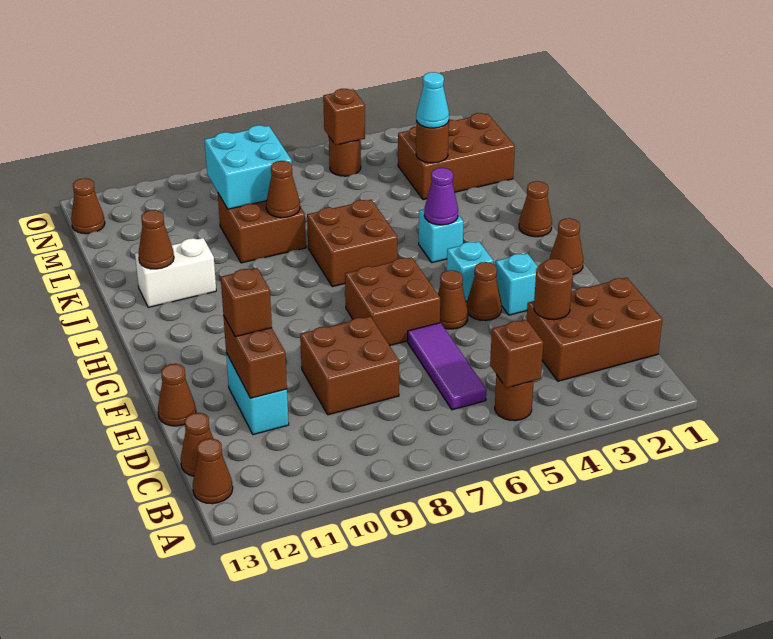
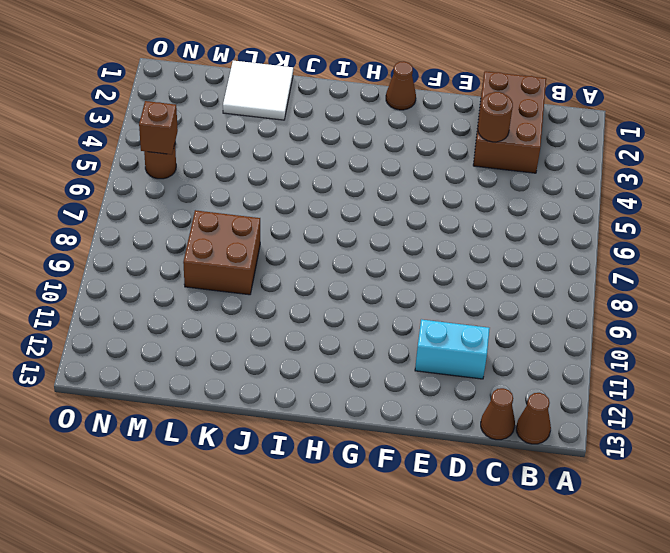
white 2x2 tile [223,61,293,120] -> brown 2x3 brick [398,113,515,200]
none -> brown 1x1 round brick [495,375,534,421]
none -> purple 1x3 tile [407,323,486,410]
none -> brown 2x2 brick [300,316,399,415]
none -> brown 1x1 cone [158,364,196,426]

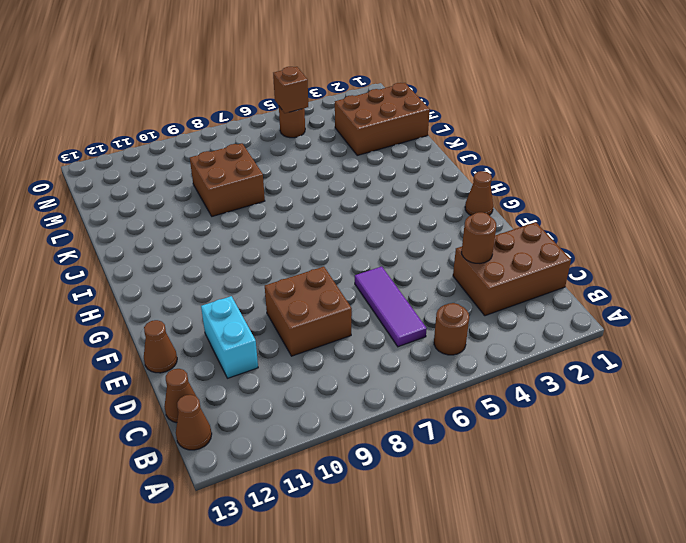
none -> cyan 1x1 brick [495,253,538,315]
none -> brown 1x1 cone [467,262,502,321]
none -> brown 1x1 cone [438,270,468,329]
none -> brown 2x2 brick [345,257,440,346]

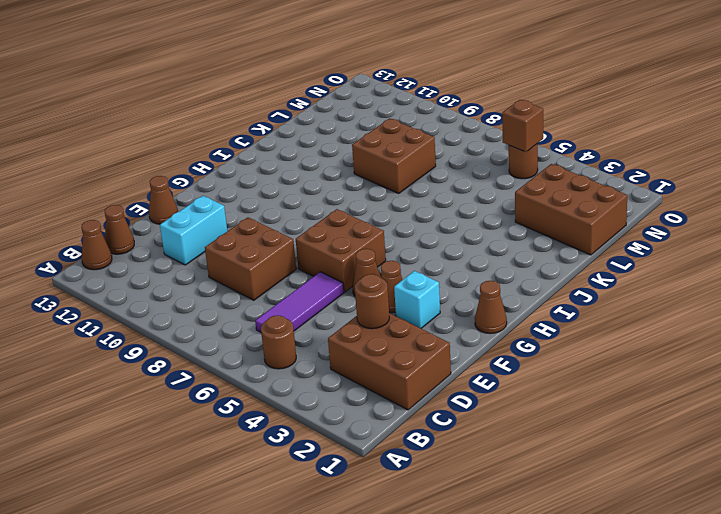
none -> cyan 1x1 brick [447,241,493,301]
none -> brown 1x1 cone [519,181,552,237]
none -> cyan 1x1 brick [419,209,464,263]
none -> brown 2x2 brick [307,200,397,287]

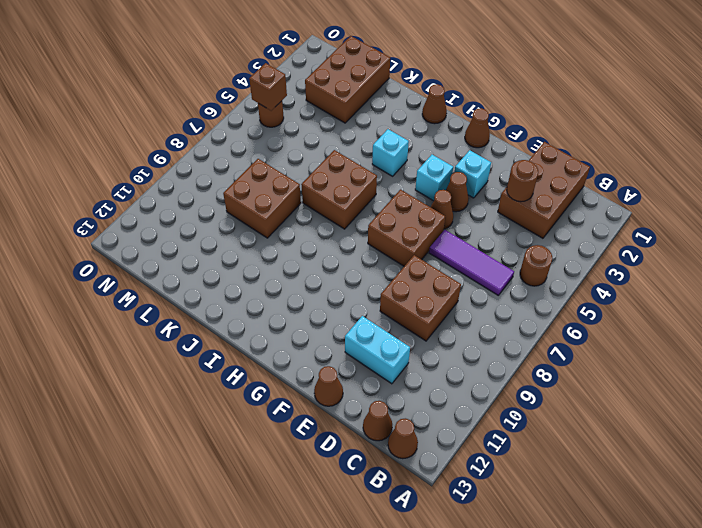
none -> white 1x2 brick [135,238,216,307]
none -> brown 1x1 cone [71,178,105,234]
none -> brown 1x1 brick [490,320,543,388]
none -> brown 1x2 brick [223,315,287,398]

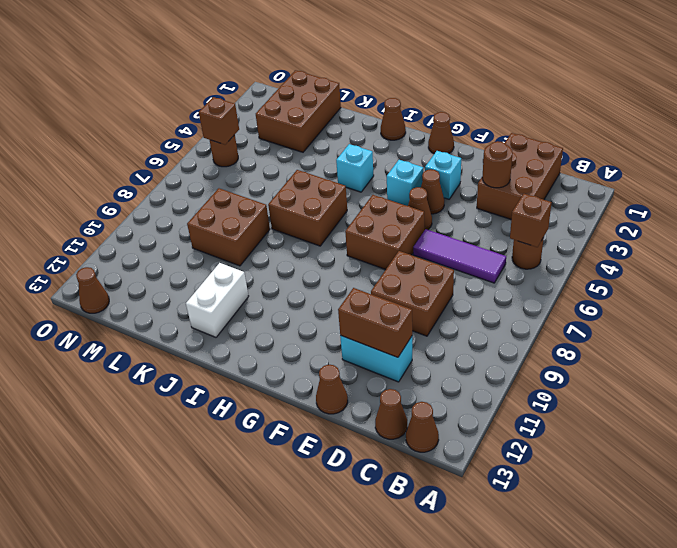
none -> purple 1x1 cone [424,168,458,225]
none -> brown 1x1 cone [138,210,174,269]
none -> brown 1x1 cone [266,161,300,218]
none -> brown 1x1 round brick [416,121,449,163]

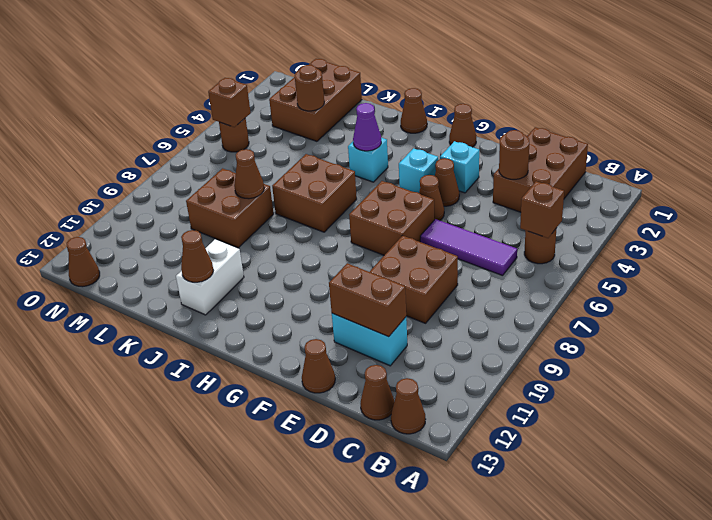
none -> cyan 2x2 brick [205,125,292,209]
none -> brown 1x1 brick [221,268,272,337]
none -> cyan 1x1 cone [416,72,449,128]

